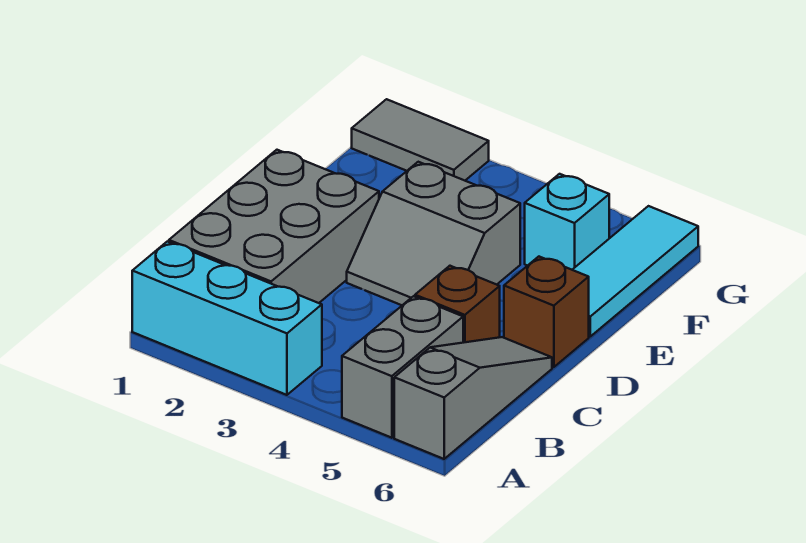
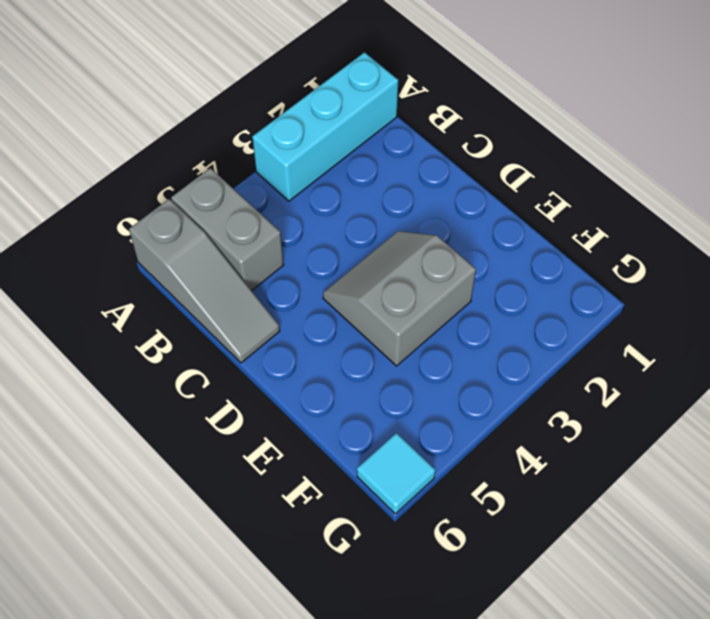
cyan 1x1 tile [357,433,436,514] -> cyan 1x3 tile [572,206,698,336]
none -> grey 2x3 brick [169,150,379,303]
none -> brown 1x1 brick [415,266,500,343]

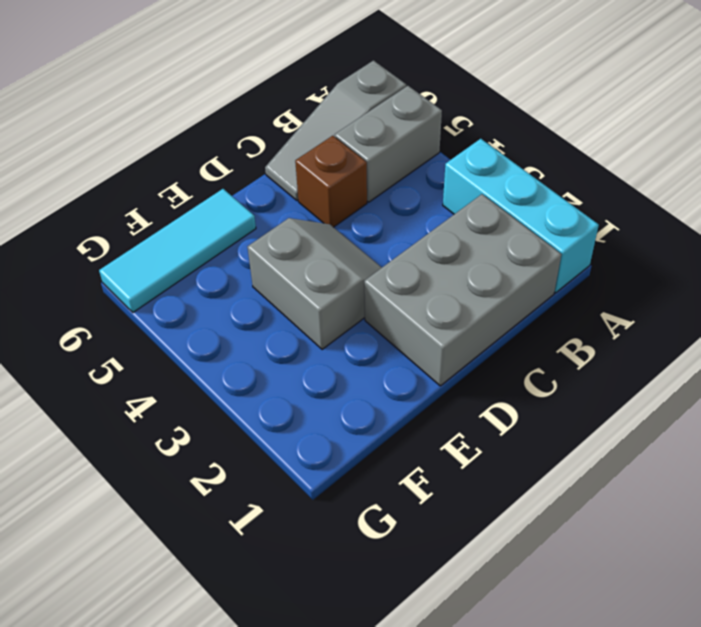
none -> brown 1x1 brick [504,257,589,367]
none -> cyan 1x1 brick [525,174,609,270]

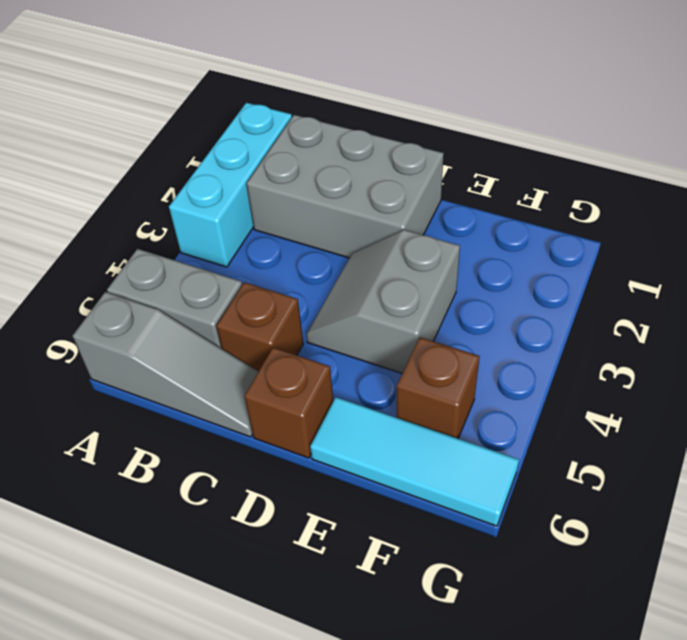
brown 1x1 brick [397,337,480,438] -> cyan 1x1 brick [525,174,609,270]
none -> grey 1x2 tile [352,99,489,181]

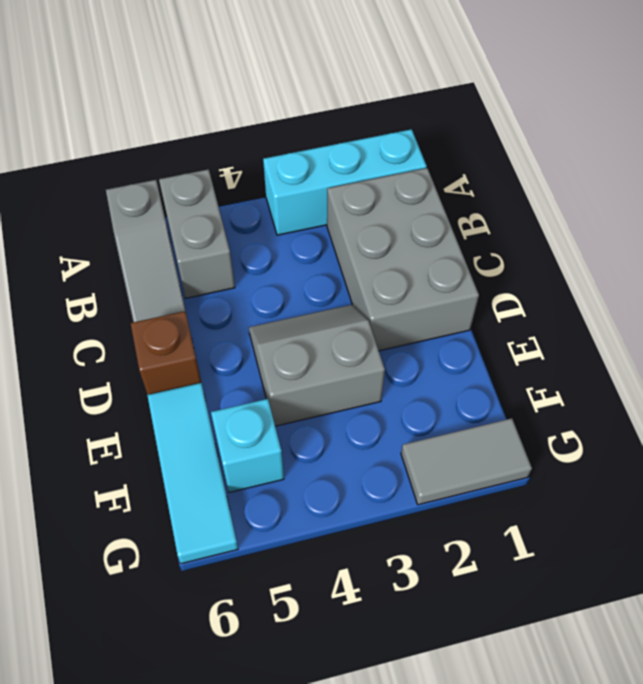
none -> brown 1x1 brick [415,266,500,343]

